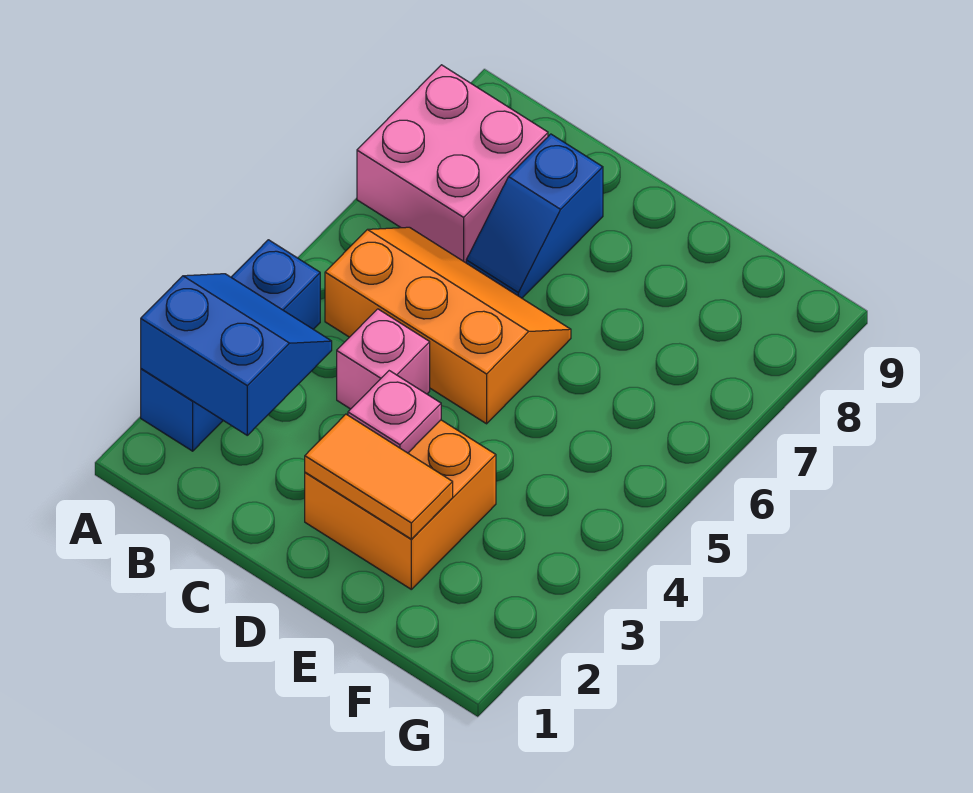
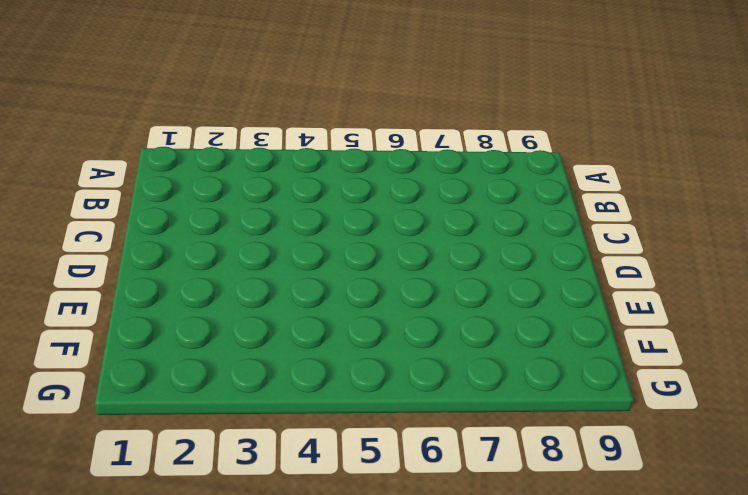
none -> blue 1x3 brick [141,240,320,451]
none -> pink 2x2 brick [357,65,548,263]

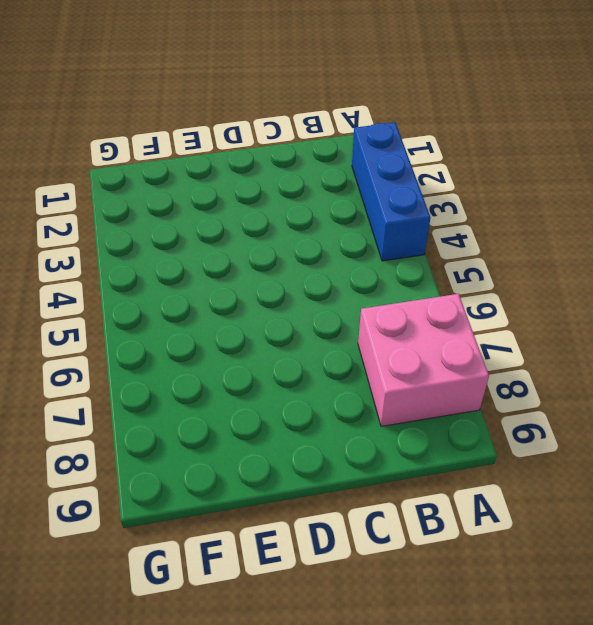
none -> orange 2x3 slope [325,227,571,424]
none -> pink 1x1 brick [337,309,430,409]

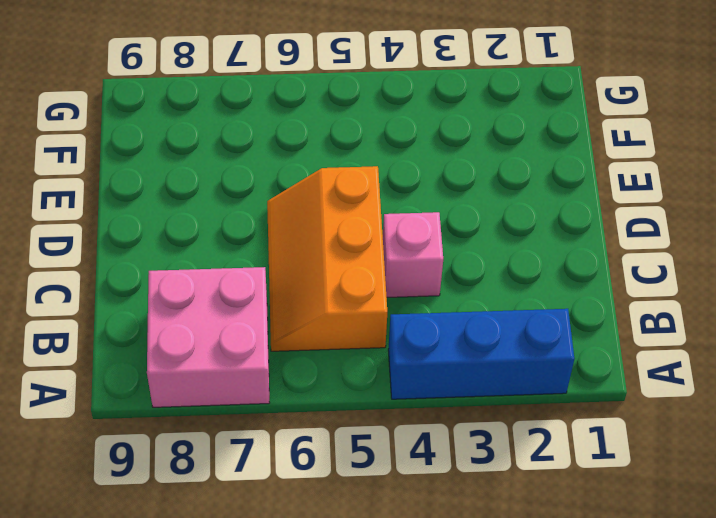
none -> blue 1x2 slope [466,134,603,298]
none -> orange 2x2 brick [305,420,496,589]

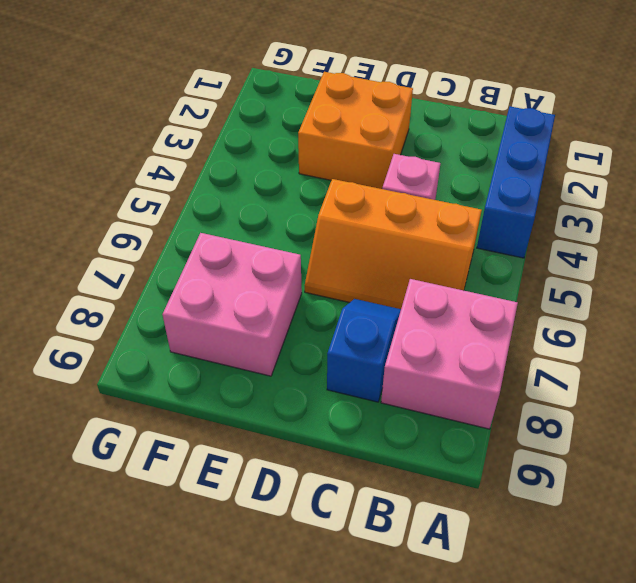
pink 2x2 brick [162,233,302,376] -> none
none -> blue 2x2 slope [141,274,332,435]
none -> orange 1x2 tile [305,414,453,539]

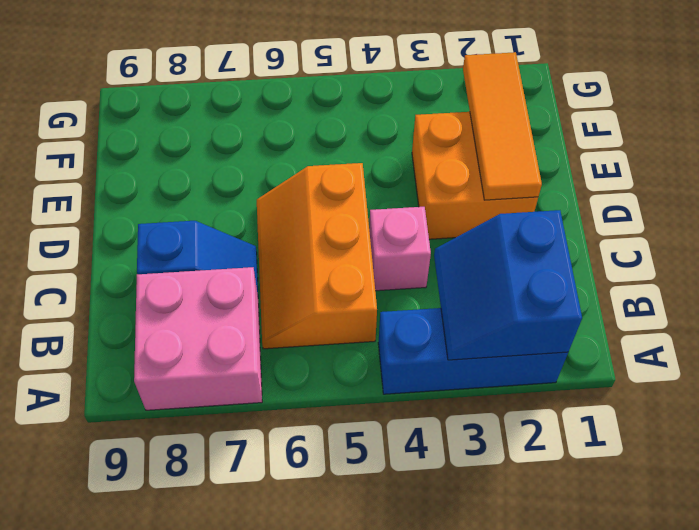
orange 1x3 tile [463,52,542,200] -> orange 1x2 tile [305,414,453,539]
none -> pink 1x1 plate [348,371,441,453]

